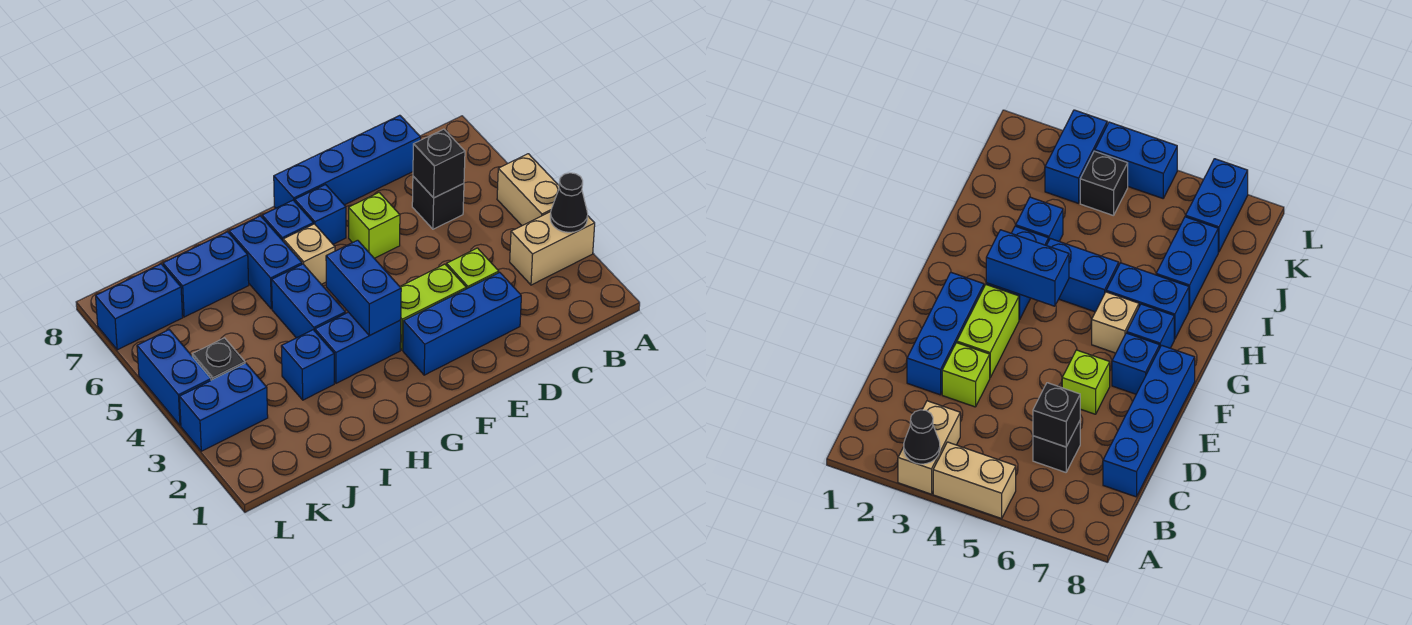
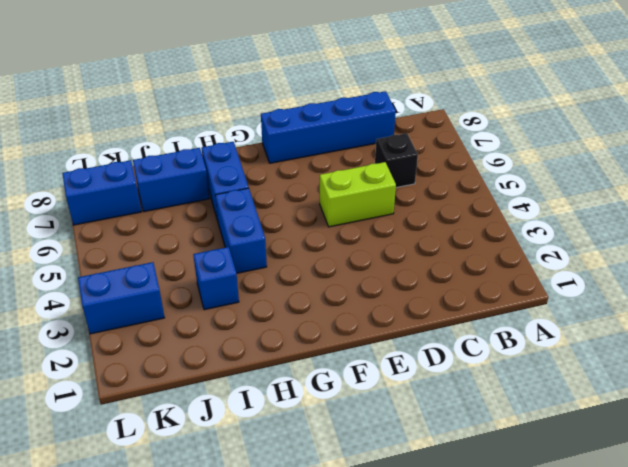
lime 1x2 brick [320,162,396,227] -> lime 1x2 brick moved to [400,264,466,350]
none -> tan 1x2 brick [510,212,595,285]
none -> tan 1x2 brick [497,154,559,226]
none -> blue 1x3 brick [403,272,521,375]

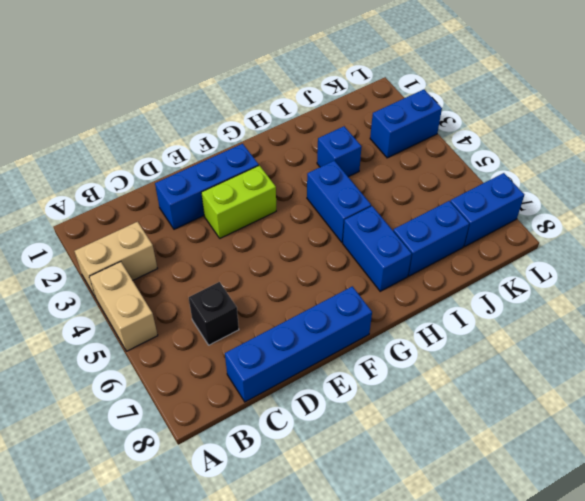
none -> lime 1x1 brick [447,248,499,289]
none -> lime 1x1 brick [349,192,400,258]
none -> blue 1x1 brick [295,185,346,244]

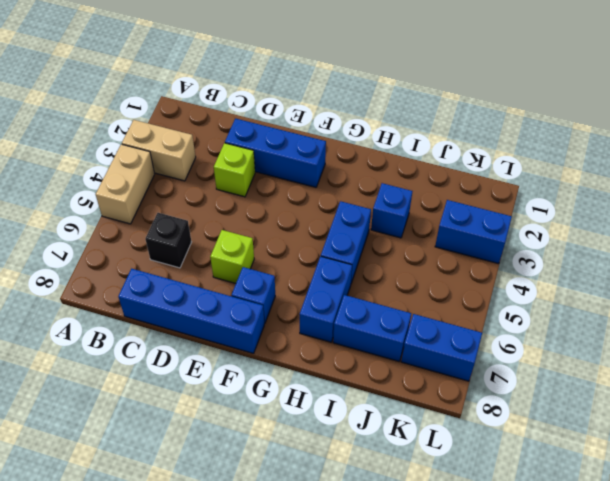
none -> lime 1x2 brick [400,264,466,350]
none -> blue 1x2 brick [315,312,401,383]
none -> tan 1x1 brick [283,224,335,284]

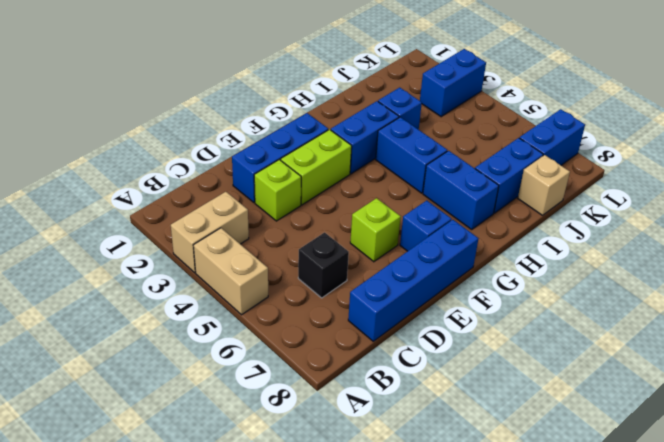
tan 1x1 brick [518,155,570,215] -> tan 1x1 brick moved to [283,224,335,284]
none -> blue 1x1 brick [262,200,313,241]
none -> black 1x1 brick [192,338,245,380]
none -> blue 1x2 brick [137,330,211,426]

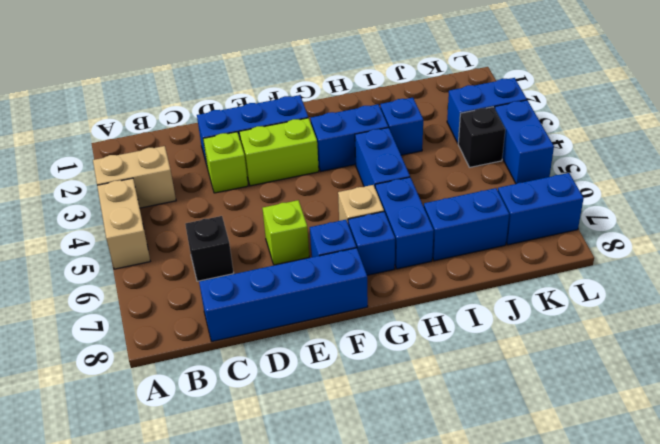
none -> black 1x1 cone [550,173,588,232]
none -> black 1x1 brick [413,129,465,198]
none -> blue 1x2 brick [326,240,401,336]

